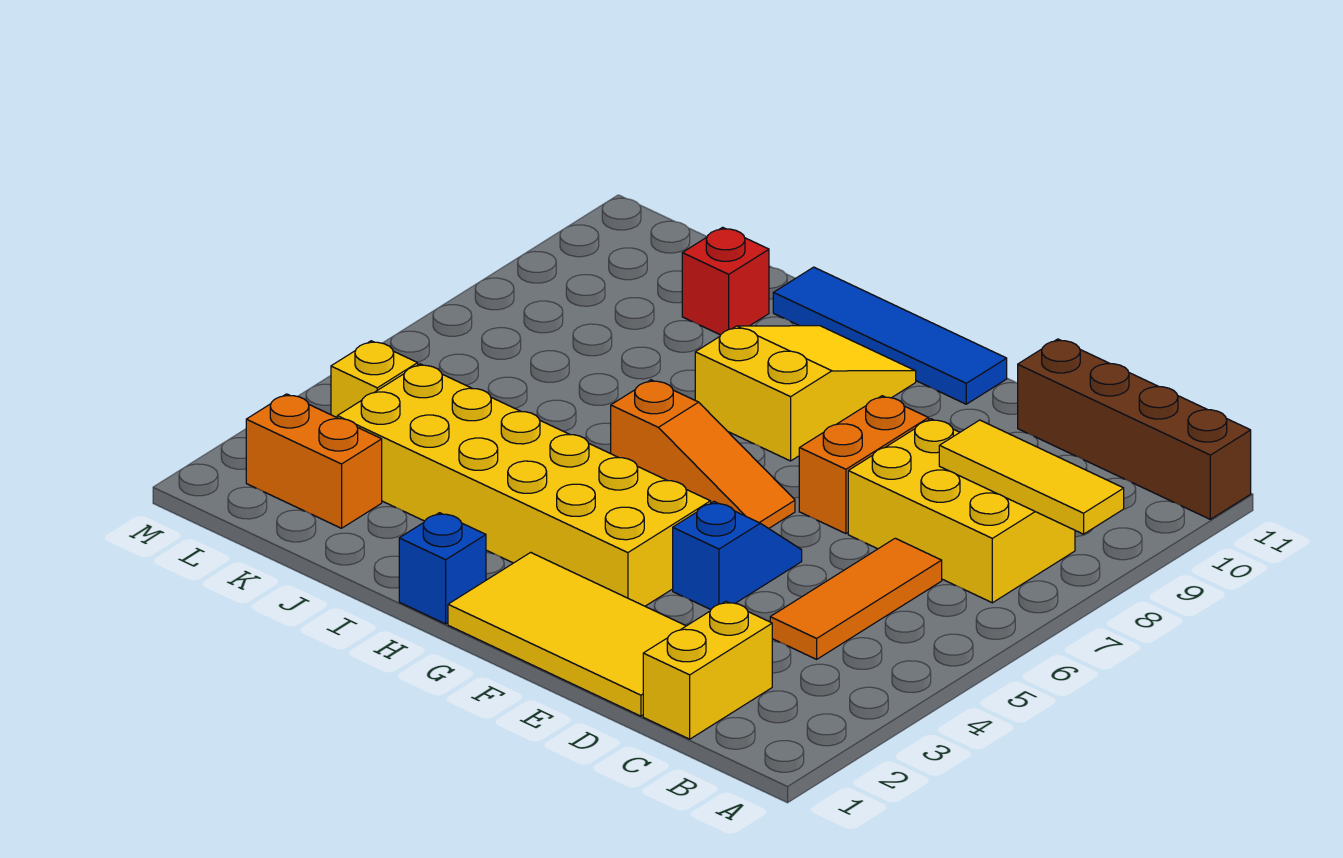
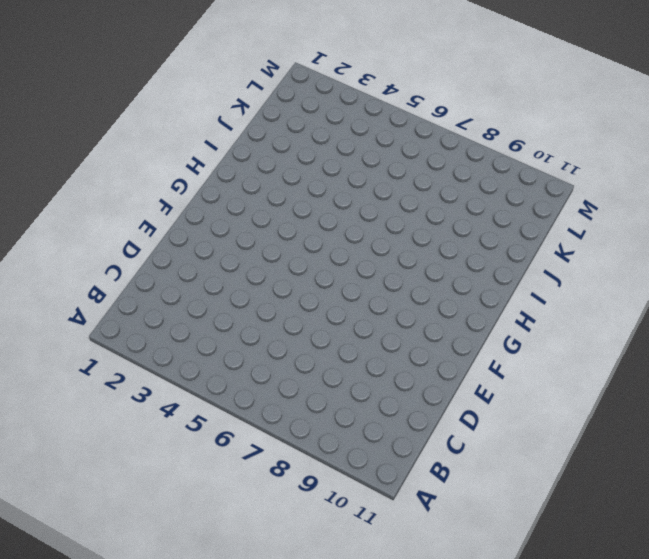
none -> brown 1x4 brick [1018,339,1251,519]
none -> yellow 2x3 brick [848,419,1075,603]
none -> yellow 1x2 brick [643,601,772,739]

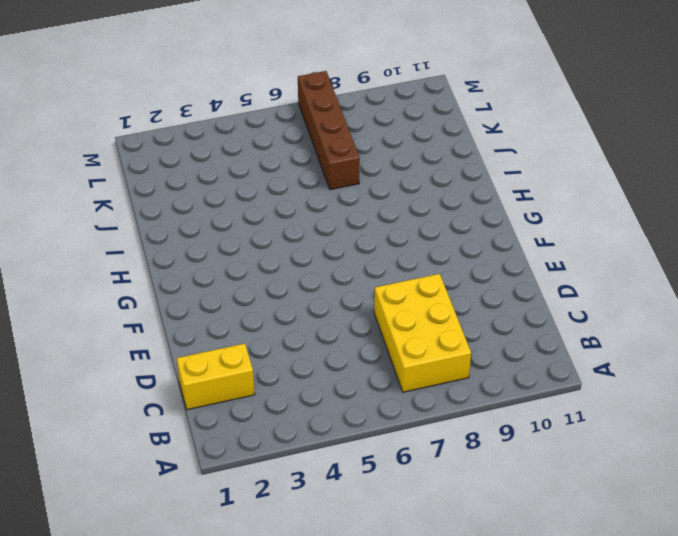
brown 1x4 brick [298,71,360,190] -> brown 1x4 brick moved to [1018,339,1251,519]
none -> orange 1x3 tile [770,538,942,659]
none -> yellow 2x4 tile [448,552,686,716]
none -> blue 1x2 slope [673,502,802,610]

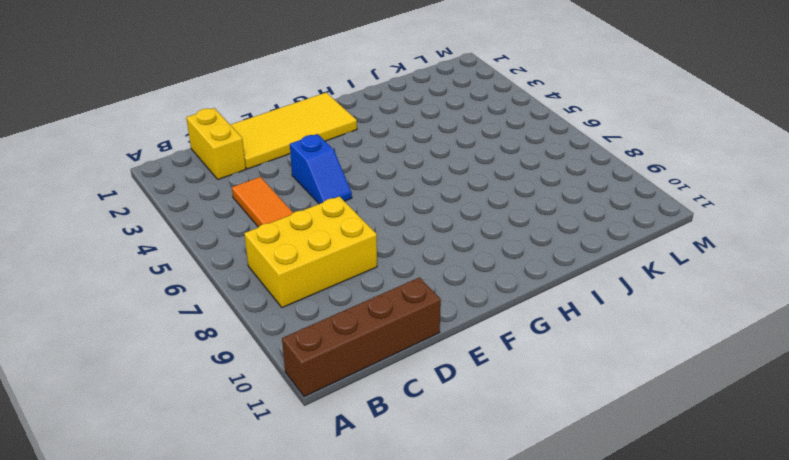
none -> orange 1x2 brick [799,396,929,534]
none -> yellow 2x6 brick [337,364,711,606]
none -> orange 1x3 slope [611,380,795,528]

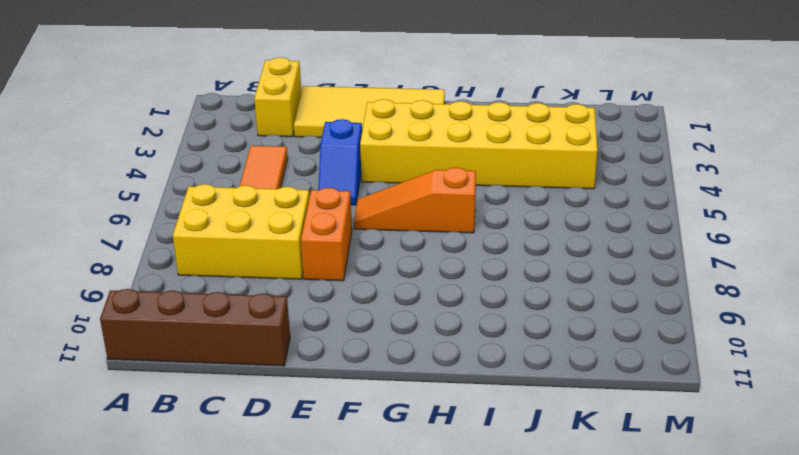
none -> blue 1x4 tile [773,267,1007,404]
none -> yellow 2x3 slope [695,326,916,461]
none -> blue 1x1 brick [399,513,486,624]

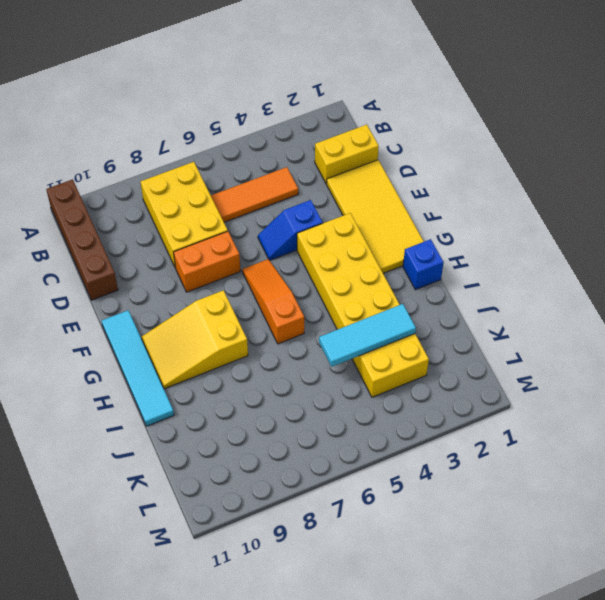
cyan 1x4 tile [102,310,174,426] -> blue 1x4 tile [773,267,1007,404]
cyan 1x3 tile [319,304,416,367] -> none
none -> red 1x1 brick [682,227,769,335]
none -> orange 1x2 brick [246,394,382,528]
none -> yellow 1x1 brick [331,341,418,417]

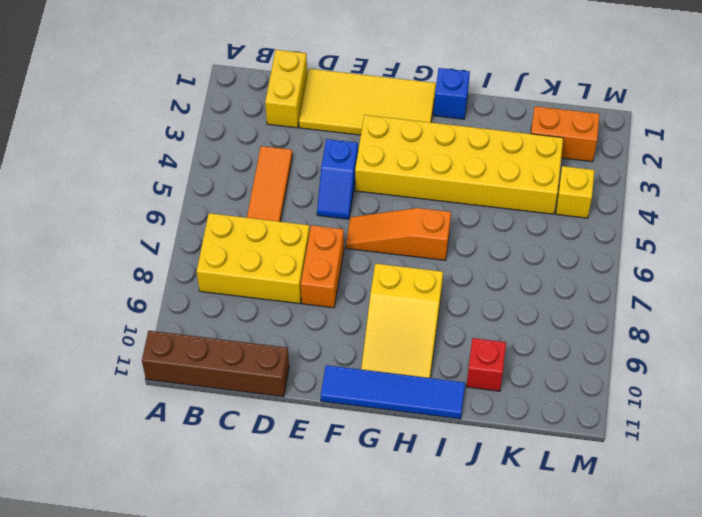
none -> yellow 1x3 tile [939,420,1124,534]

